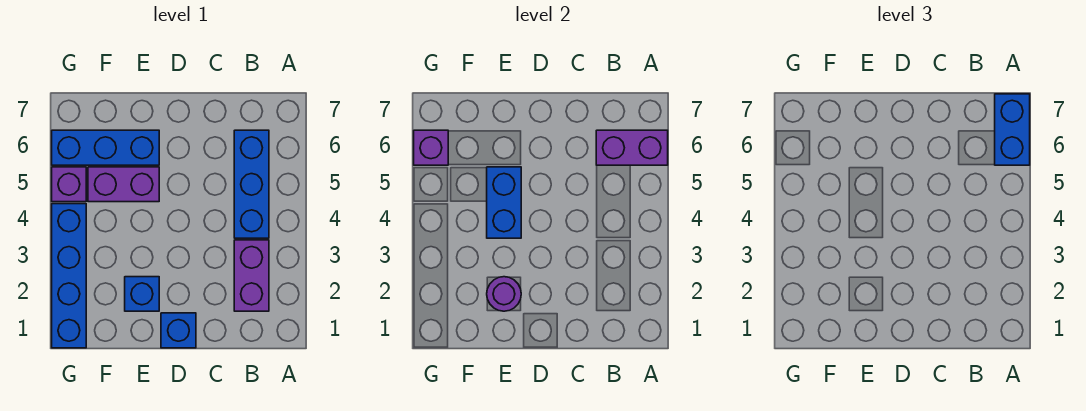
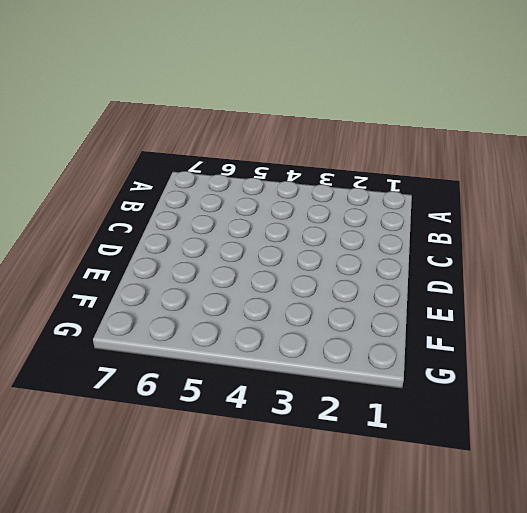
none -> purple 1x2 brick [234,240,269,311]
none -> blue 1x3 brick [234,130,269,238]
none -> blue 1x1 brick [161,313,196,348]

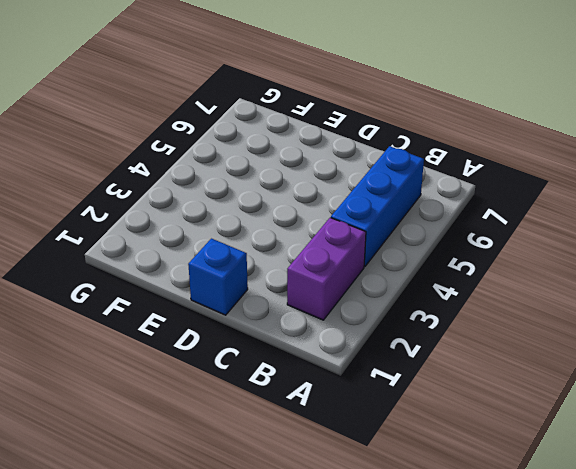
none -> blue 1x1 brick [125,277,159,311]
none -> purple 1x2 brick [88,167,159,202]
none -> blue 1x3 brick [52,130,159,165]

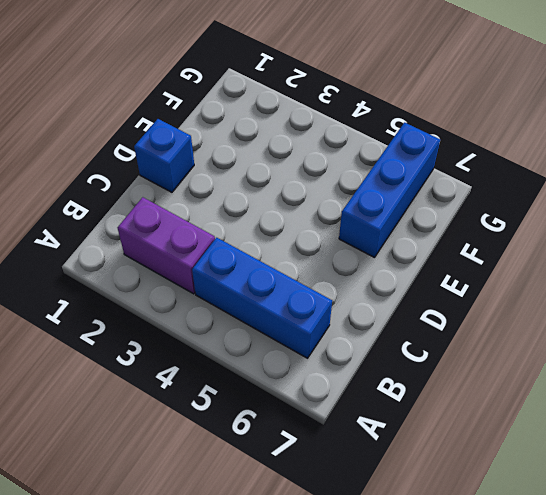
none -> blue 1x1 brick [125,277,159,311]
none -> purple 1x2 brick [88,167,159,202]
none -> blue 1x4 brick [52,204,86,348]

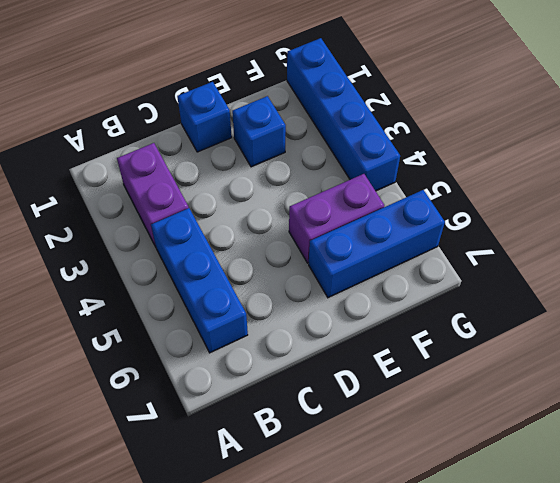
none -> purple 1x1 brick [52,167,86,202]
none -> purple 1x2 brick [596,130,668,165]
none -> purple 1x1 round brick [487,277,521,311]

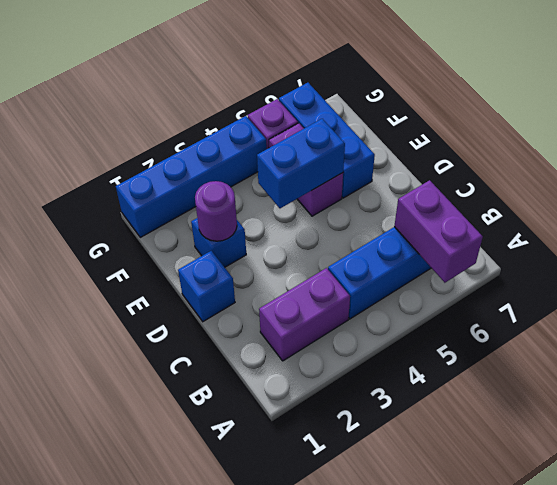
none -> purple 1x1 brick [414,130,448,165]
none -> blue 1x2 brick [995,94,1030,165]

